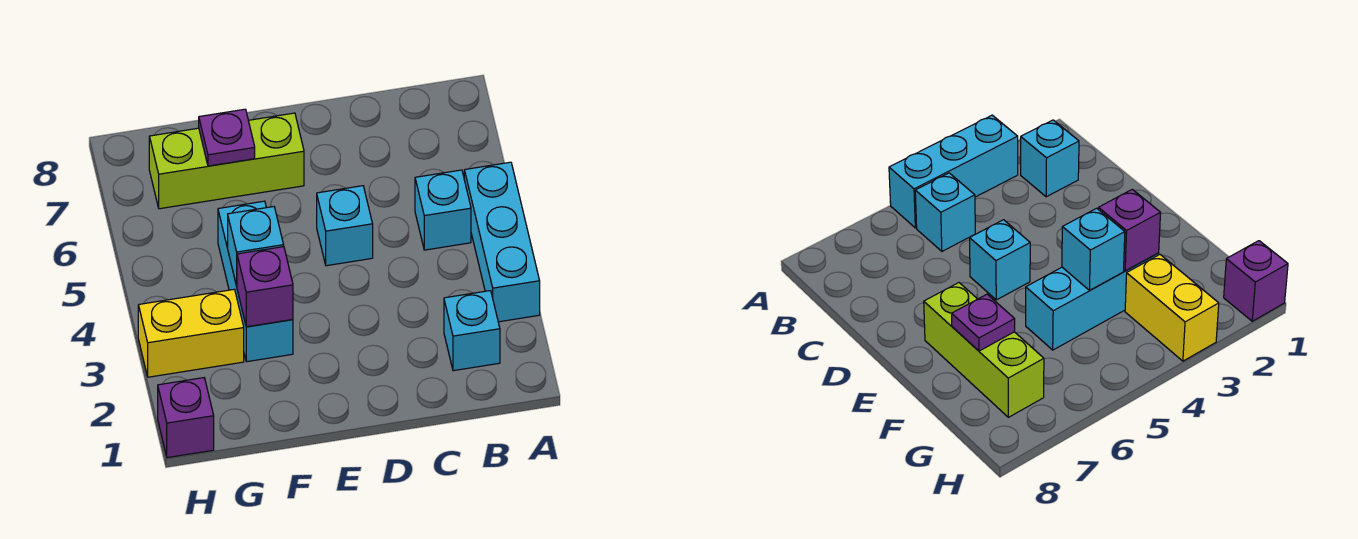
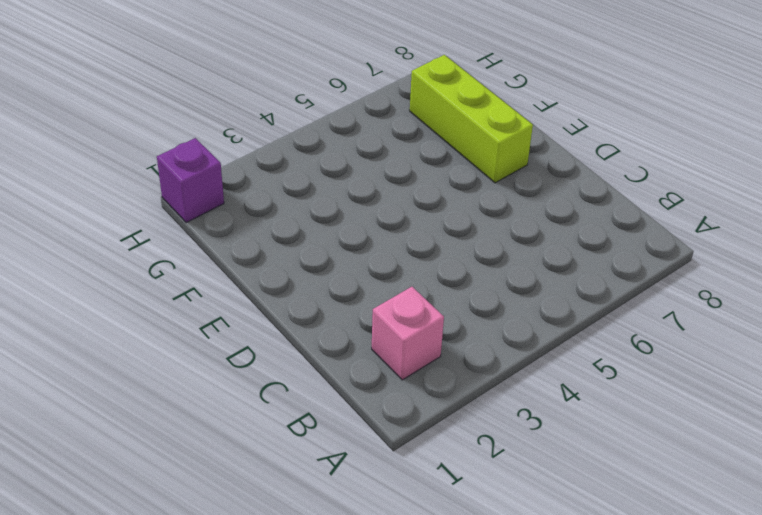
pink 1x1 brick [372,287,444,380] -> cyan 1x1 brick [444,291,500,371]
none -> cyan 1x3 brick [464,162,540,322]
none -> cyan 1x1 brick [415,170,471,250]

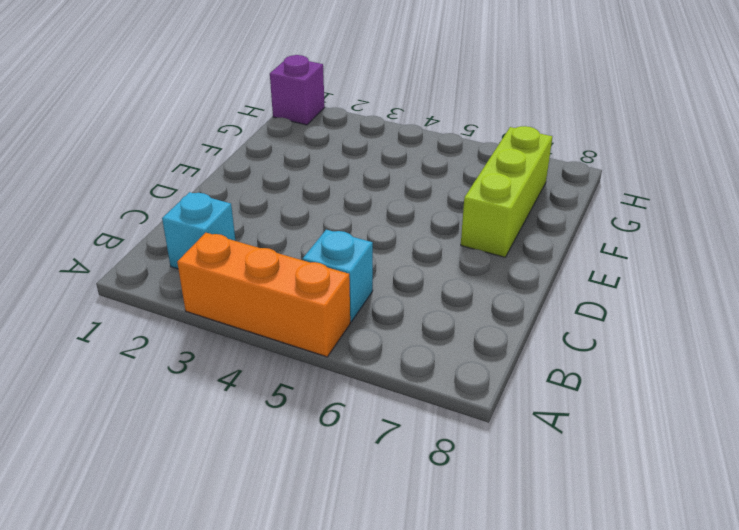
orange 1x3 brick [177,233,350,357] -> cyan 1x3 brick [464,162,540,322]
none -> cyan 1x1 brick [317,186,373,266]
none -> cyan 1x3 brick [218,201,293,362]

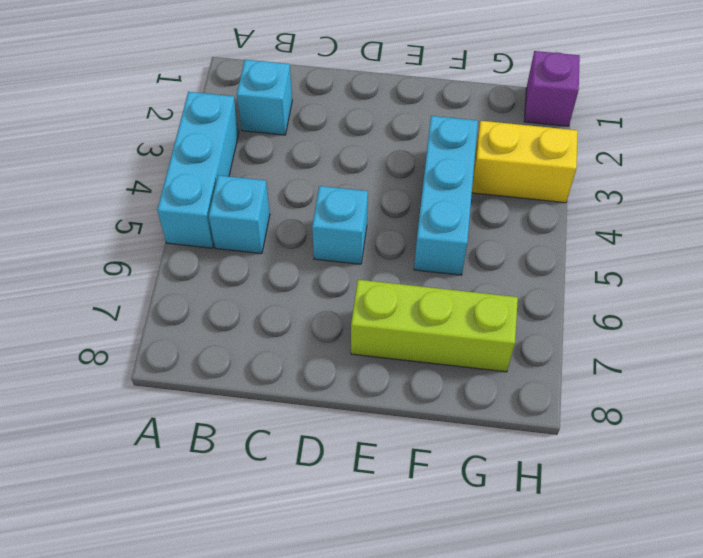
none -> purple 1x1 brick [237,247,293,327]
none -> cyan 1x1 brick [228,207,284,286]

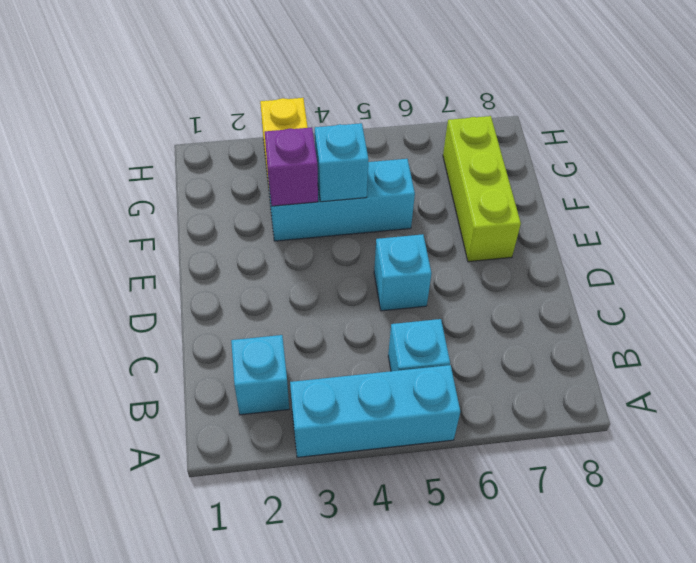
none -> purple 1x1 brick [158,378,214,458]
none -> purple 1x1 plate [199,109,255,166]

